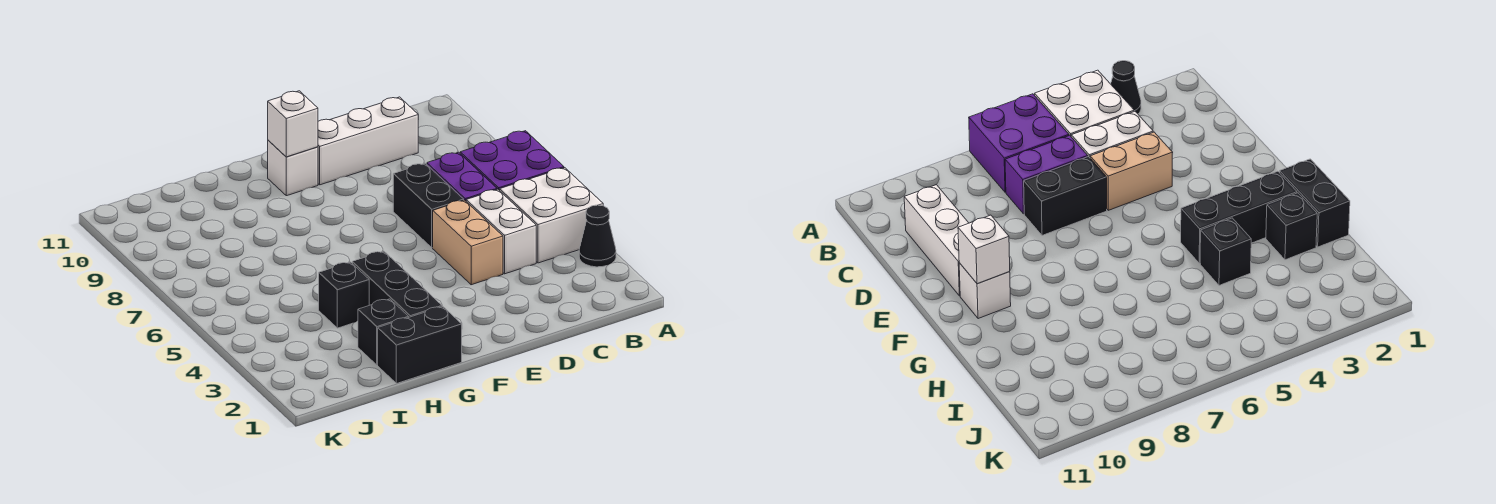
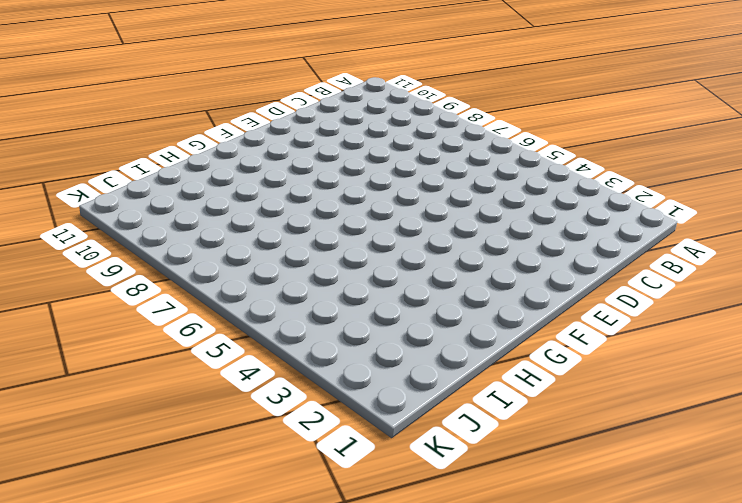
none -> black 1x1 cone [579,205,616,267]
none -> white 2x2 brick [500,168,603,263]
none -> purple 2x2 brick [460,131,564,191]

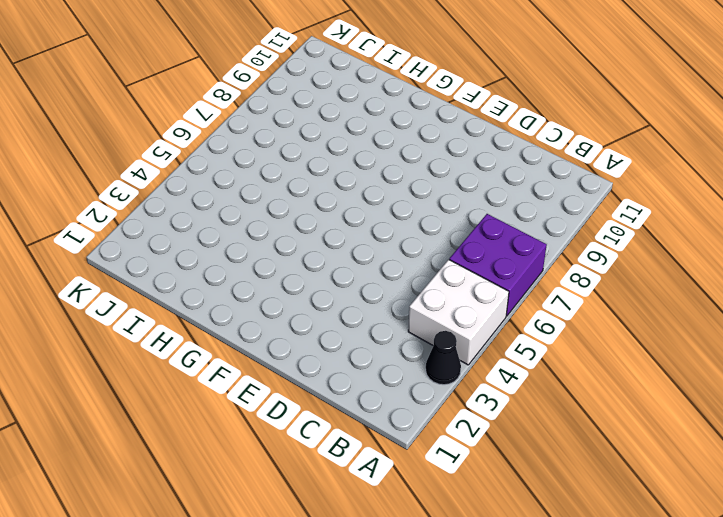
none -> white 1x2 brick [466,189,536,274]
none -> purple 1x2 brick [427,152,497,201]
none -> white 1x3 brick [318,97,418,185]

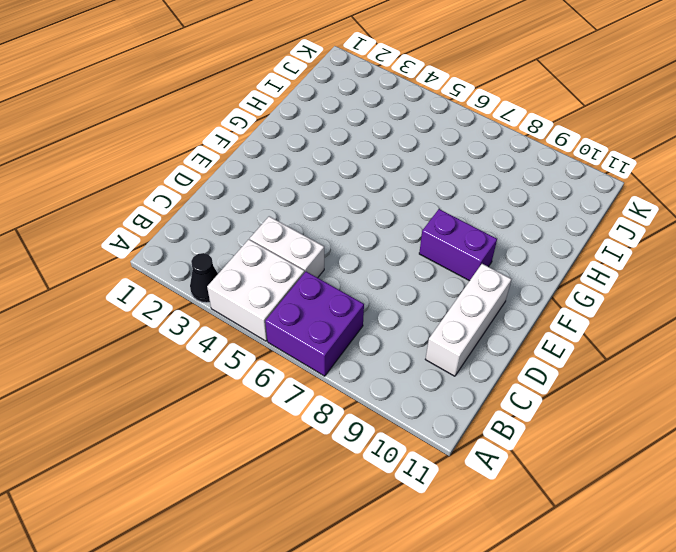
purple 1x2 brick [419,209,497,281] -> purple 1x2 brick moved to [427,152,497,201]
none -> tan 1x2 brick [433,200,503,285]
none -> black 1x2 brick [393,163,464,248]
none -> white 1x1 brick [268,140,318,196]

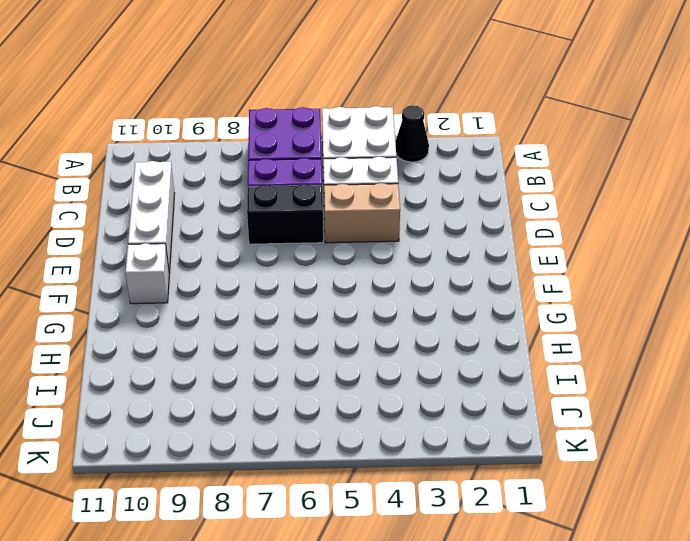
none -> black 1x2 brick [378,306,462,383]
none -> black 1x3 brick [352,251,442,317]
none -> black 1x1 brick [358,299,409,365]

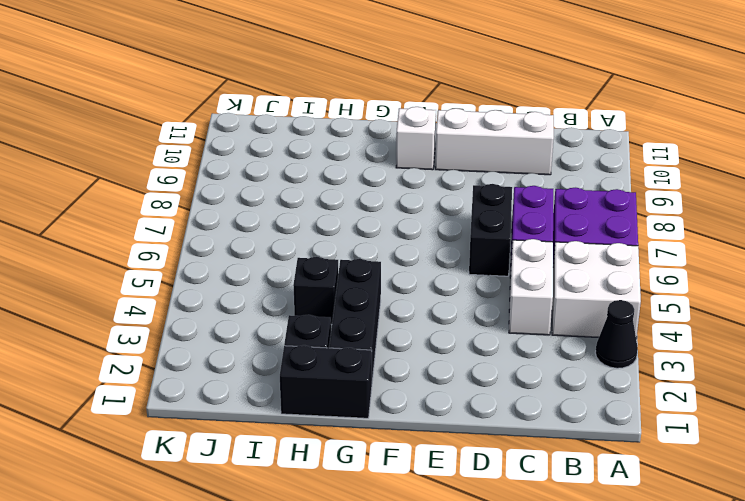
none -> tan 1x2 brick [433,200,503,285]
none -> white 1x1 brick [268,91,318,157]

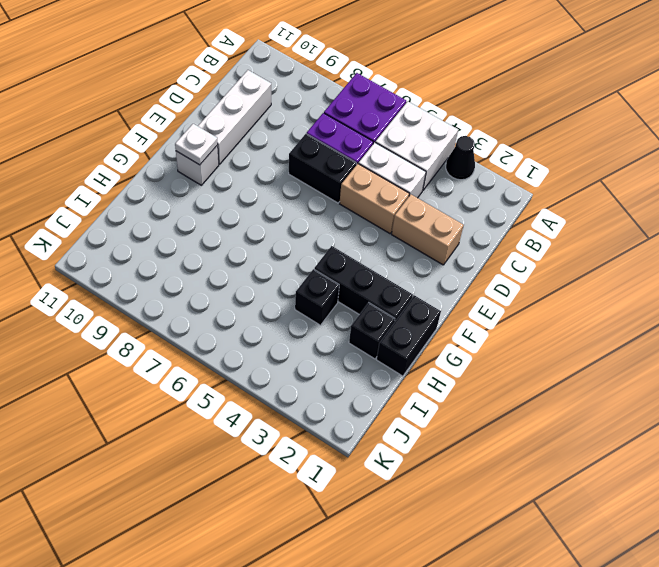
tan 1x2 brick [392,195,464,265] -> none
white 1x1 plate [175,124,218,165] -> white 1x1 brick [268,91,318,157]

